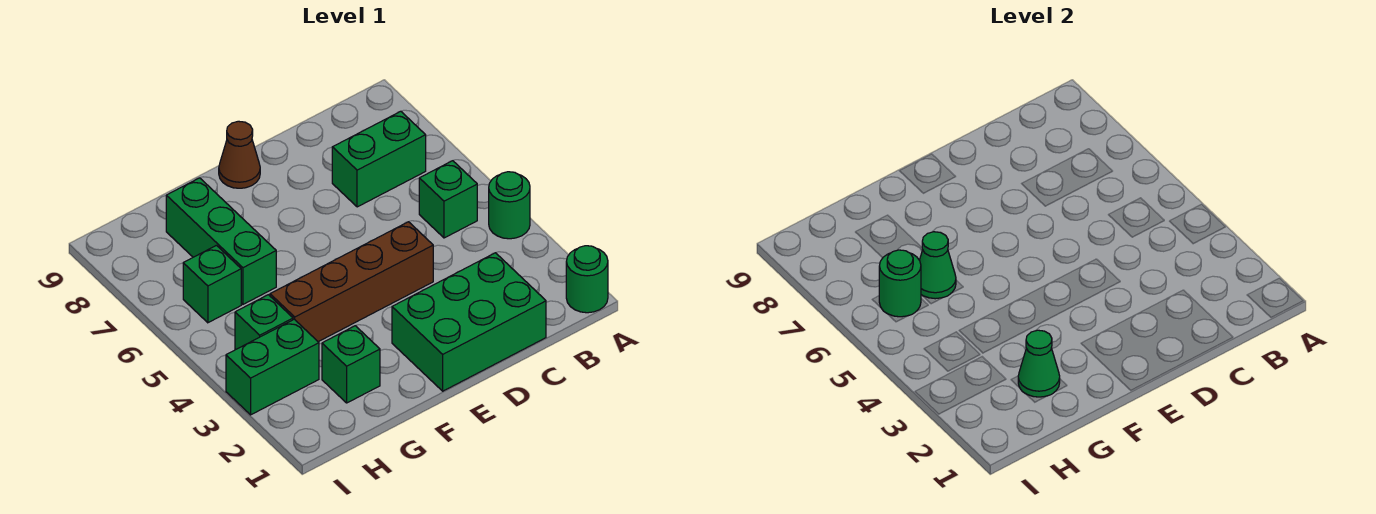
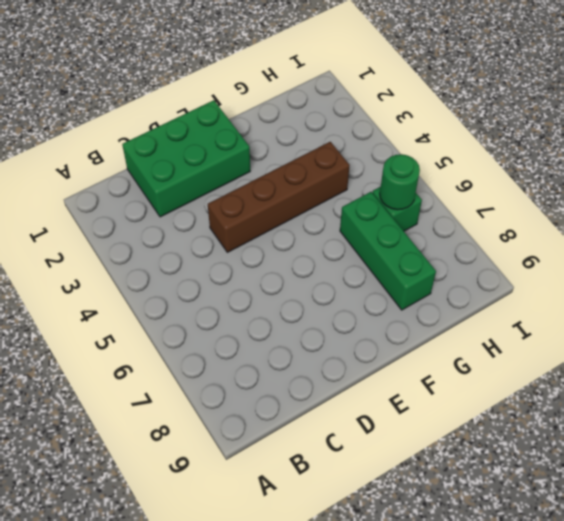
none -> green 1x1 round brick [566,246,608,313]
none -> green 1x1 round brick [489,172,530,239]
none -> green 1x1 brick [419,161,477,238]

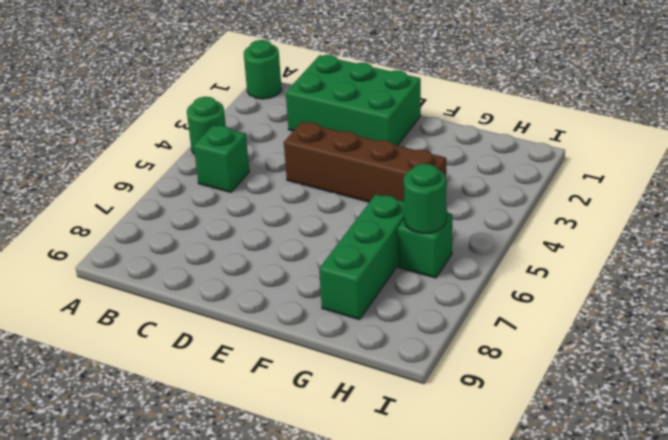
none -> green 1x2 brick [332,111,426,207]
none -> brown 1x1 cone [219,121,260,188]
none -> green 1x1 brick [322,326,380,403]

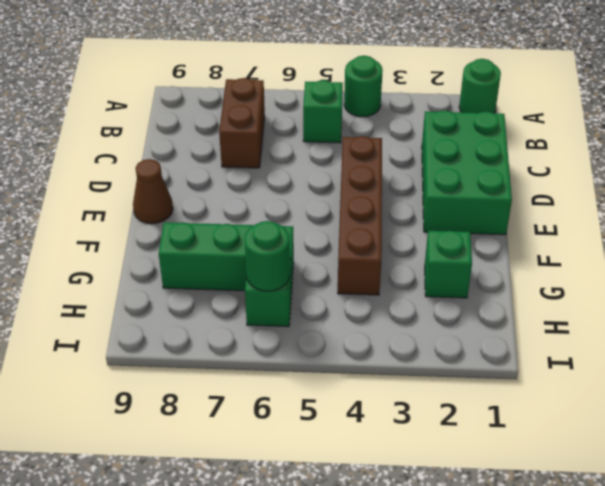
brown 1x2 brick [219,78,265,168] -> green 1x2 brick [332,111,426,207]
none -> green 1x2 brick [226,319,319,415]
none -> green 1x1 brick [235,295,293,349]
none -> green 1x1 cone [1018,330,1060,397]

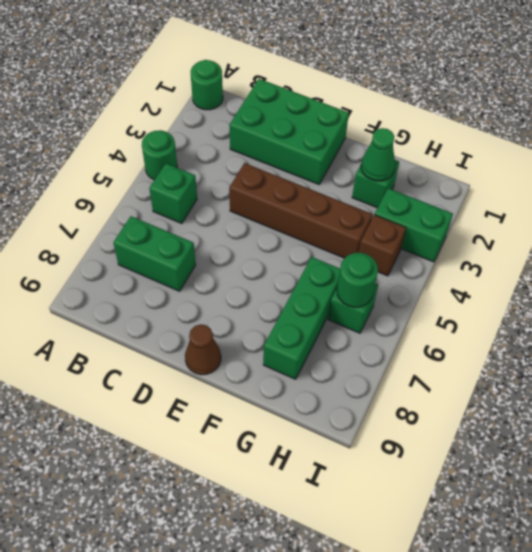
brown 1x1 brick [359,215,406,276] -> green 1x1 brick [235,295,293,349]
none -> green 1x1 cone [919,232,956,299]

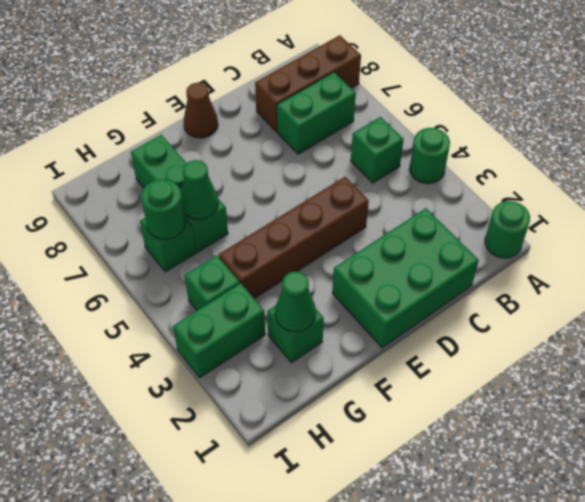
brown 1x3 brick [255,35,361,132] -> none

